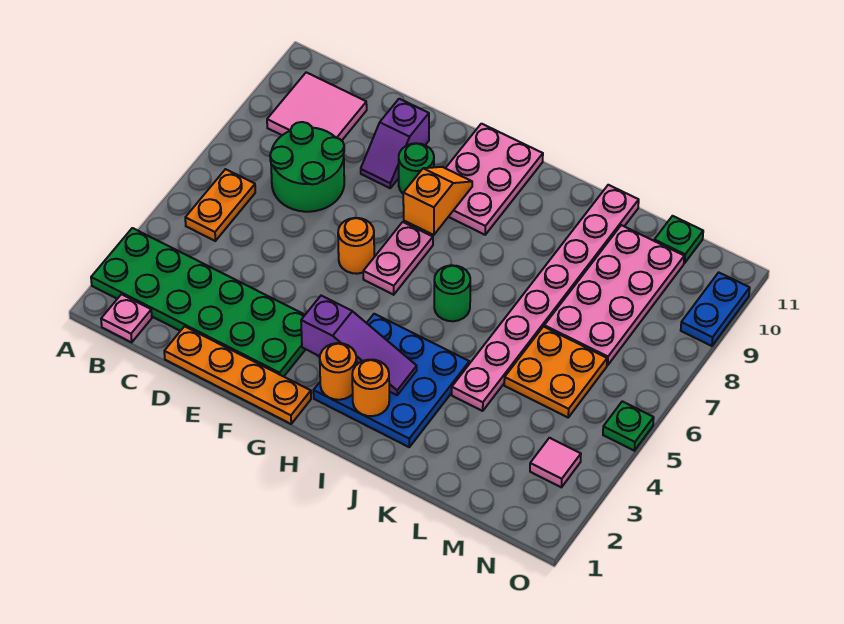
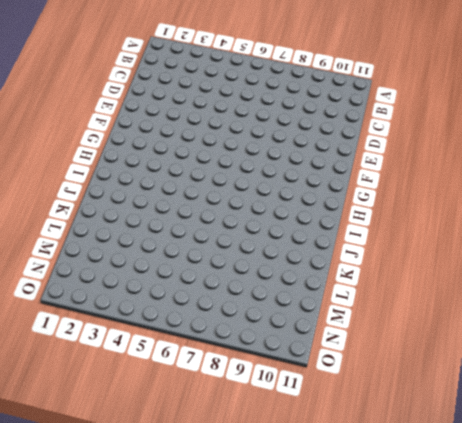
none -> green 2x6 plate [91,228,306,377]
none -> pink 1x1 plate [101,294,152,342]
none -> orange 1x2 plate [185,169,255,241]

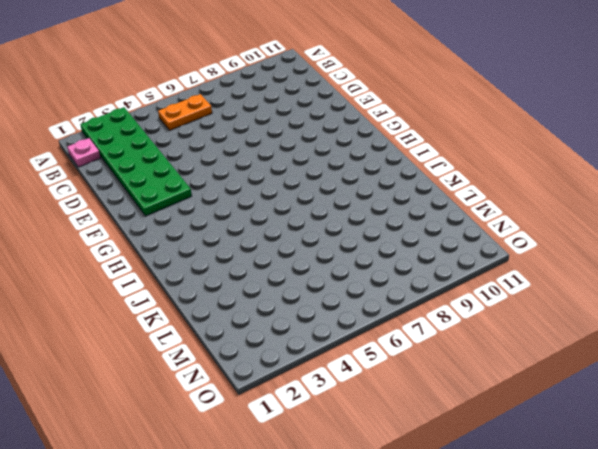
none -> pink 2x2 tile [267,72,367,141]
none -> green 2x2 round brick [270,122,344,212]
none -> orange 1x4 plate [164,326,311,424]

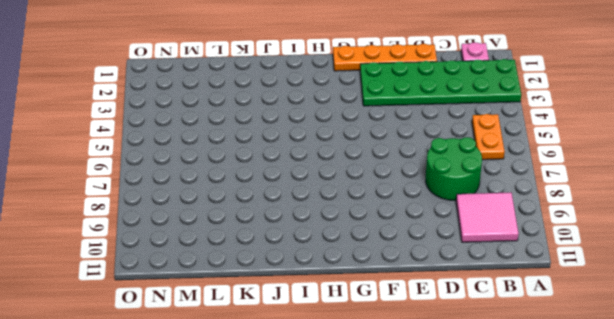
none -> purple 1x2 slope [361,99,429,188]
none -> orange 1x1 round brick [338,218,374,274]
none -> green 1x1 round brick [399,143,434,193]

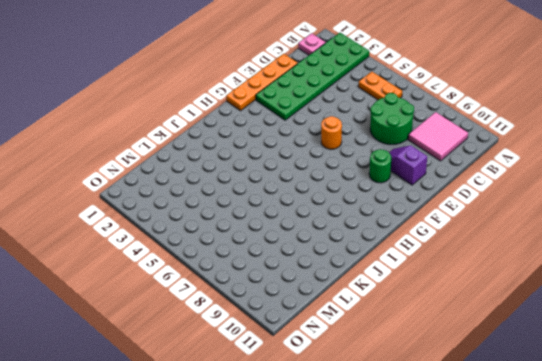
none -> pink 1x2 plate [363,222,433,295]
none -> pink 2x3 plate [446,124,543,235]
none -> blue 3x3 plate [313,314,469,447]

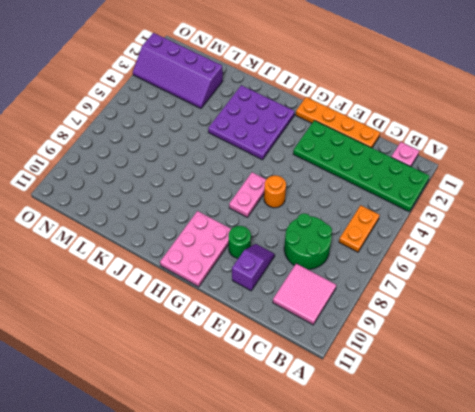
purple 3x3 plate [208,85,295,160] -> blue 3x3 plate [313,314,469,447]
purple 2x4 slope [133,33,223,108] -> pink 1x1 tile [530,438,581,487]
none -> green 1x1 round brick [434,265,470,321]
none -> pink 1x8 plate [452,185,639,411]
none -> orange 2x2 plate [504,327,607,417]

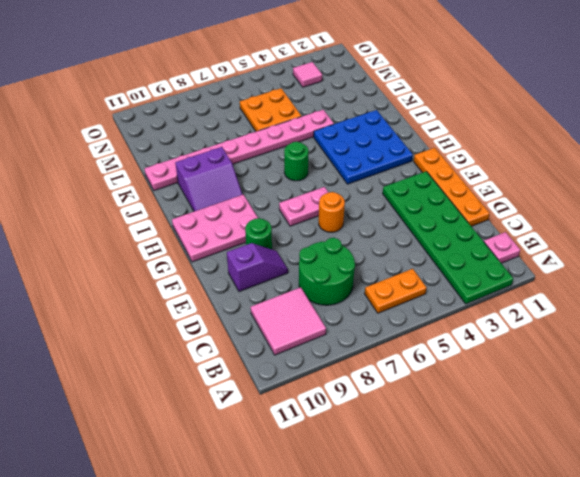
purple 2x2 slope [175,147,242,211] -> none
none -> pink 2x4 plate [544,225,684,365]
none -> green 1x1 plate [654,216,703,263]
none -> green 1x1 plate [603,401,654,451]

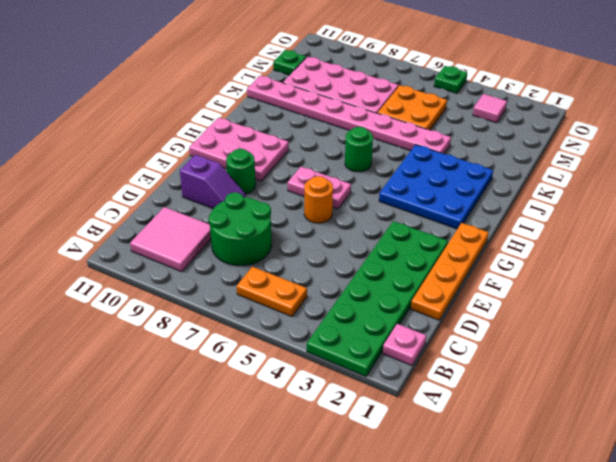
none -> blue 1x2 plate [681,272,750,346]
none -> purple 1x3 slope [301,296,417,395]
none -> orange 1x2 slope [403,167,472,235]

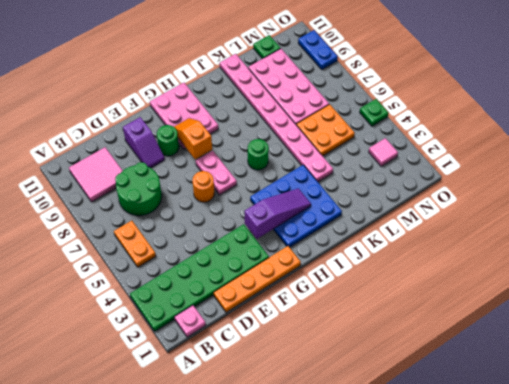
none -> orange 1x1 round brick [320,343,357,400]
none -> orange 1x1 round brick [352,360,389,416]

